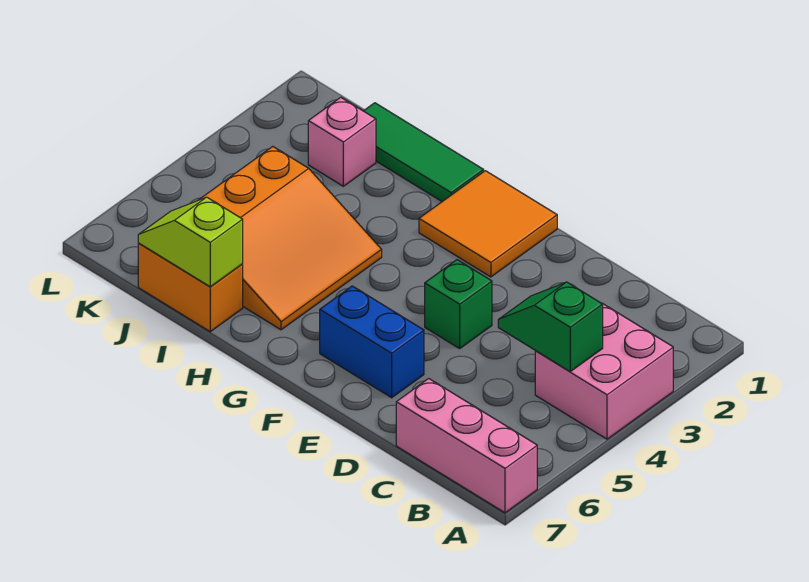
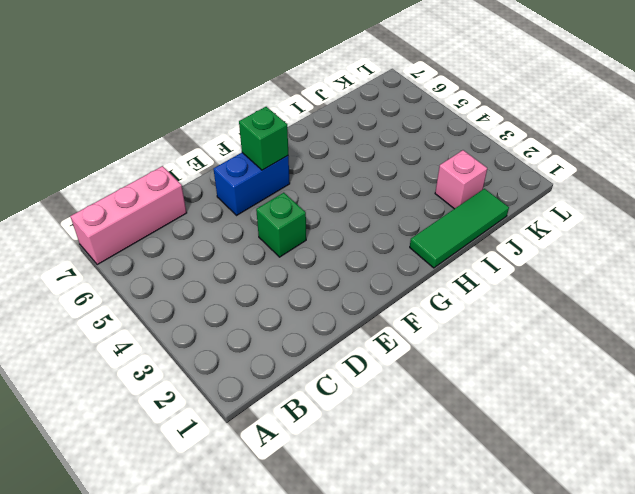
green 1x1 brick [239,107,288,170] -> none
none -> pink 2x2 brick [535,303,673,439]
none -> orange 2x2 tile [419,171,557,277]

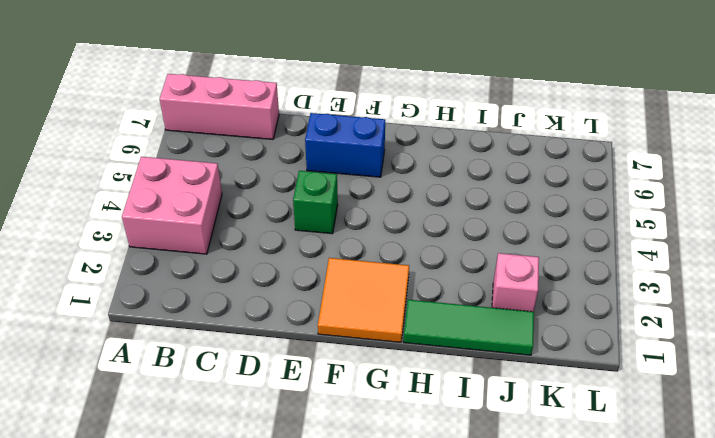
none -> orange 3x3 slope [199,146,382,330]
none -> orange 1x2 brick [138,244,243,332]

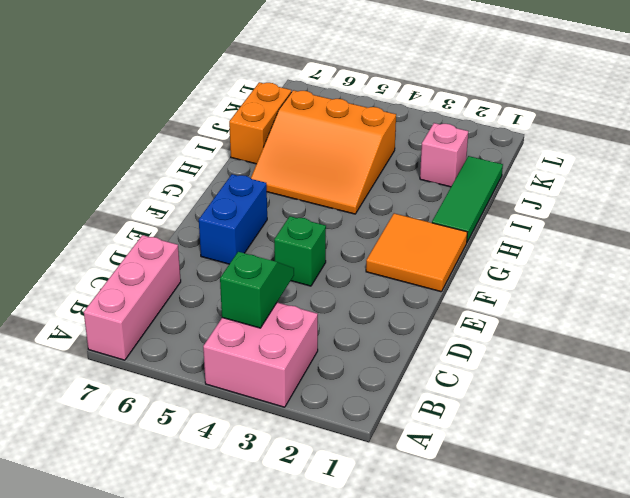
none -> lime 1x2 slope [138,197,243,287]

